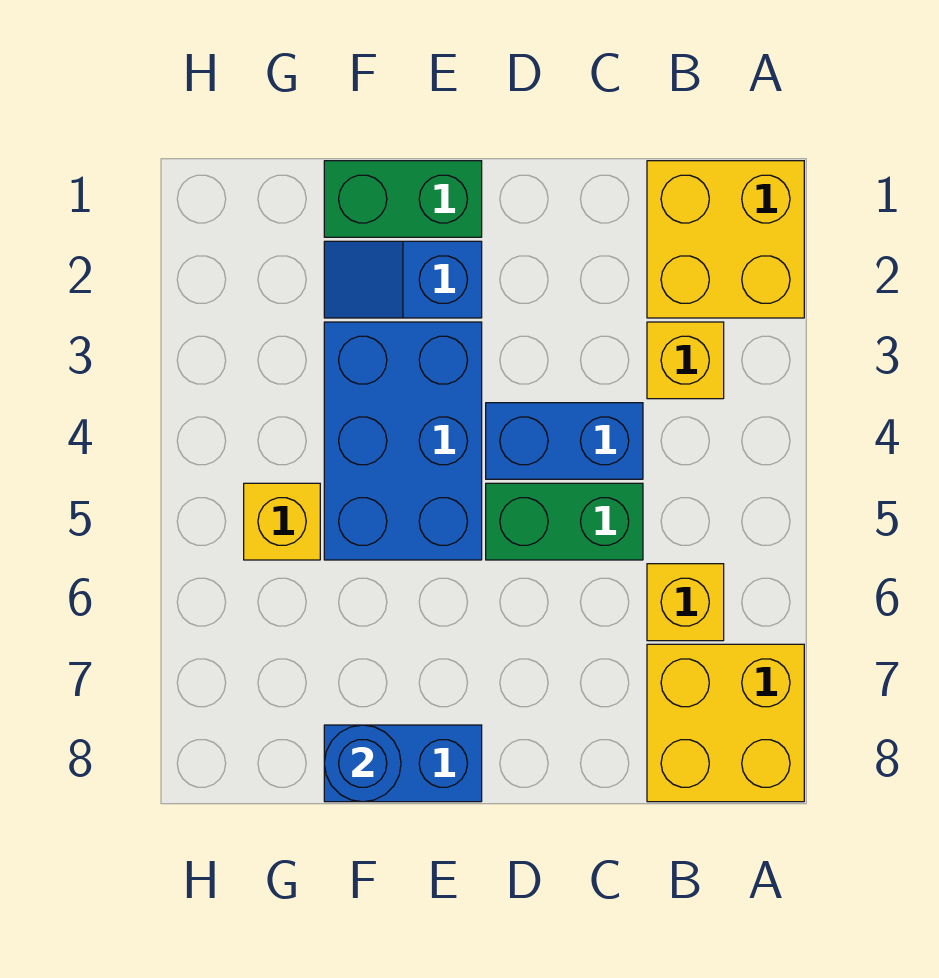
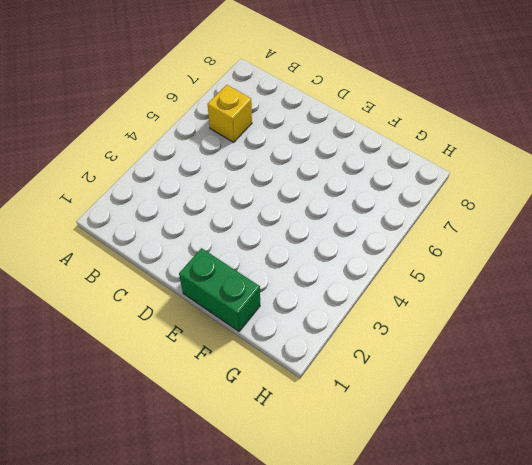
none -> yellow 2x2 brick [647,161,804,318]
none -> yellow 2x2 brick [647,644,804,802]
none -> yellow 1x1 brick [647,322,724,399]

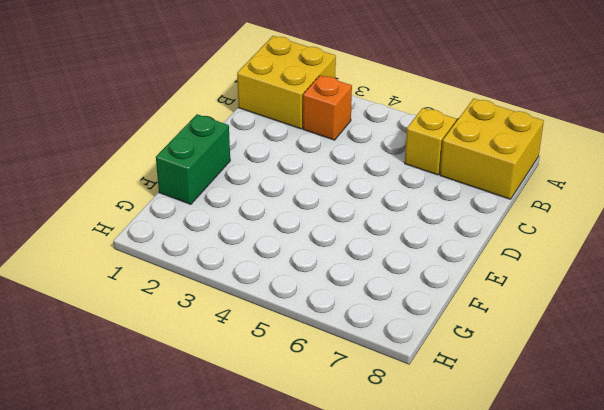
orange 1x1 brick [303,75,352,140] -> yellow 1x1 brick [647,322,724,399]
none -> blue 1x2 brick [486,403,643,479]
none -> green 1x2 brick [486,483,643,560]
none -> blue 1x2 slope [324,241,482,318]

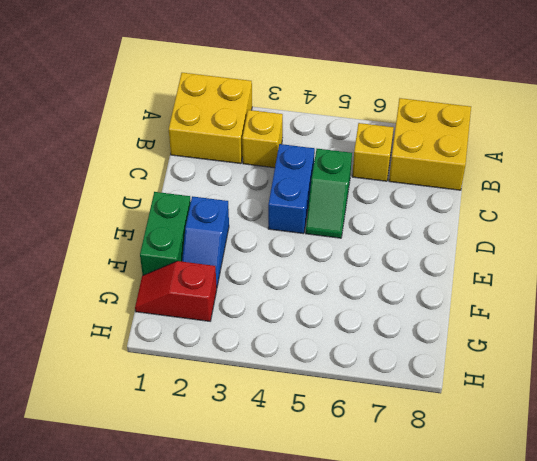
green 1x2 slope [306,149,352,238] -> green 1x2 brick [486,483,643,560]
red 1x2 slope [135,261,217,321] -> none
none -> blue 2x3 brick [324,322,482,560]
none -> blue 1x2 brick [324,725,482,802]
none -> yellow 1x1 brick [244,483,320,560]

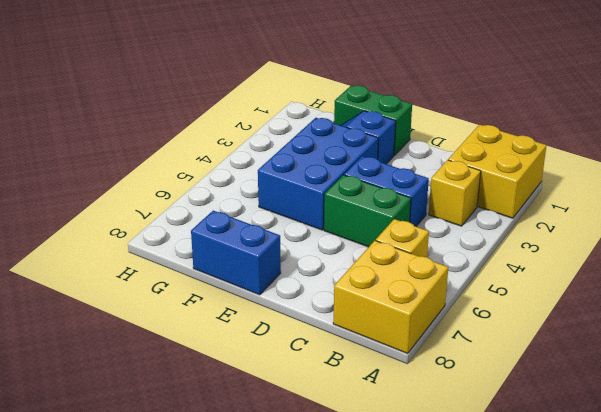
none -> yellow 1x1 brick [244,483,320,560]
none -> blue 1x1 round brick [324,725,401,802]

